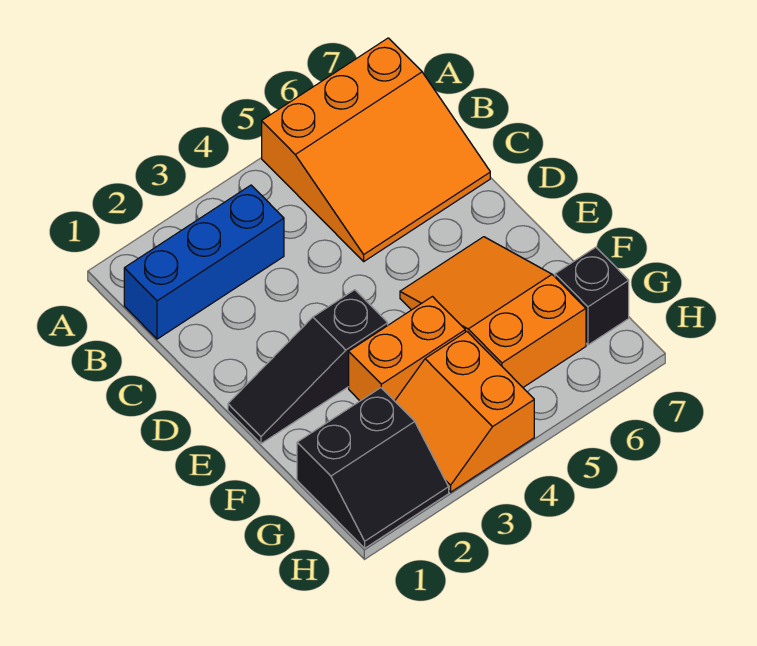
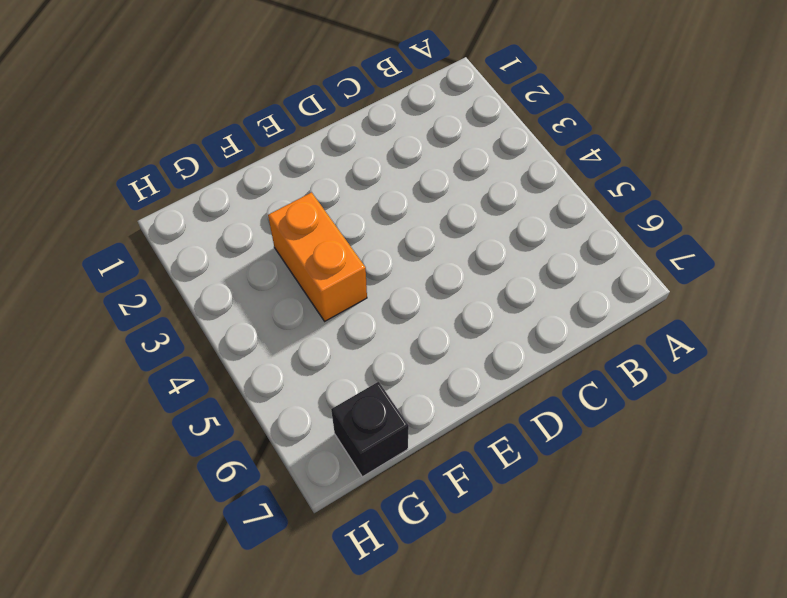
none -> orange 3x3 slope [262,38,490,261]
none -> blue 1x3 brick [124,185,284,339]

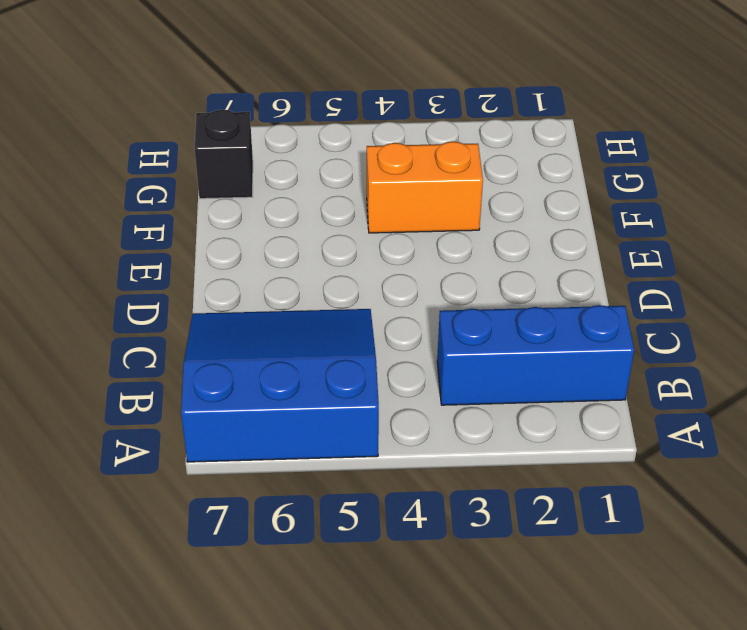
blue 3x3 slope [181,309,379,462] -> orange 3x3 slope [262,38,490,261]
none -> black 1x3 slope [228,290,388,444]
none -> orange 2x3 slope [400,237,586,387]

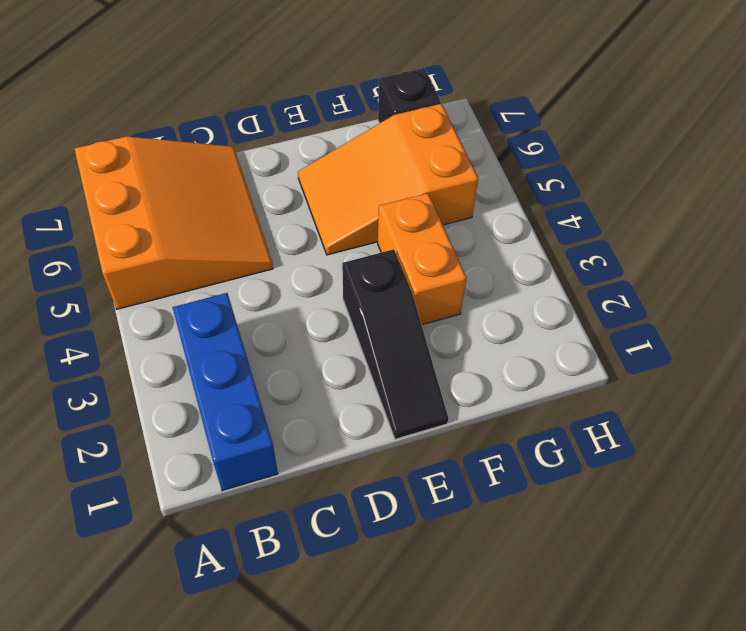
none -> black 2x2 slope [297,388,449,548]
none -> orange 2x2 slope [395,332,534,492]

